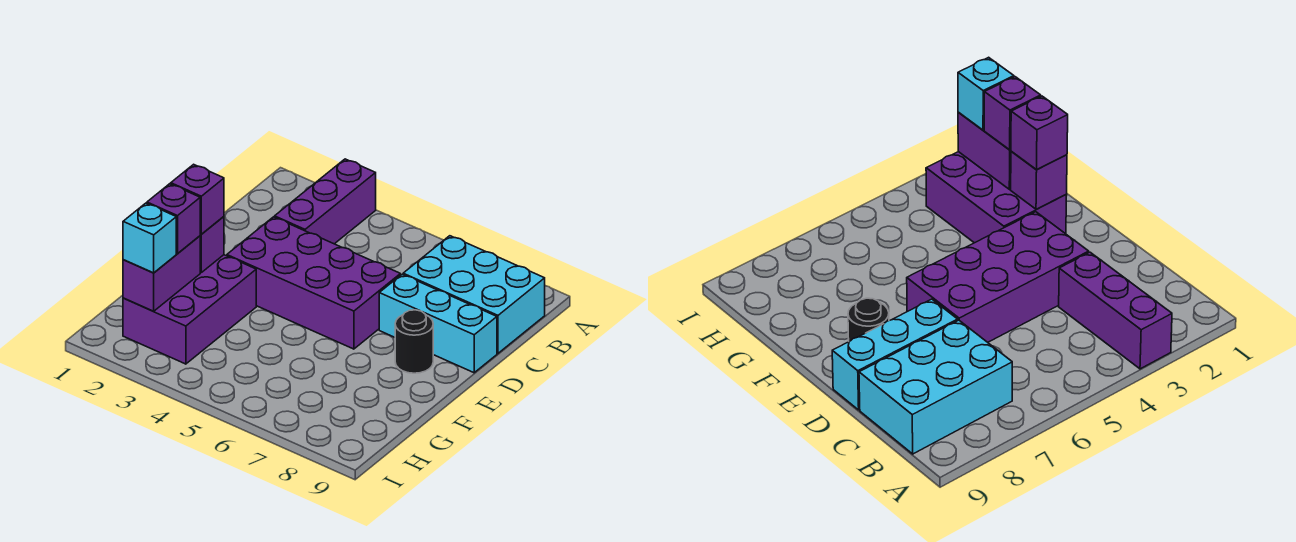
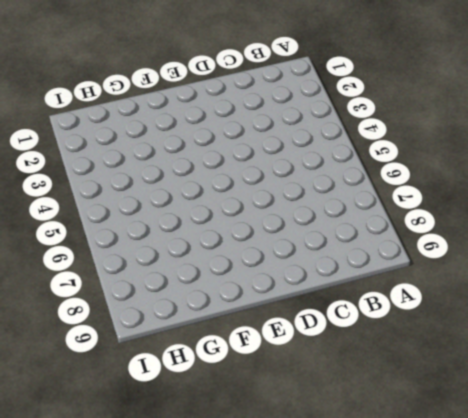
none -> purple 1x3 brick [275,159,376,244]
none -> cyan 2x3 brick [403,236,545,353]

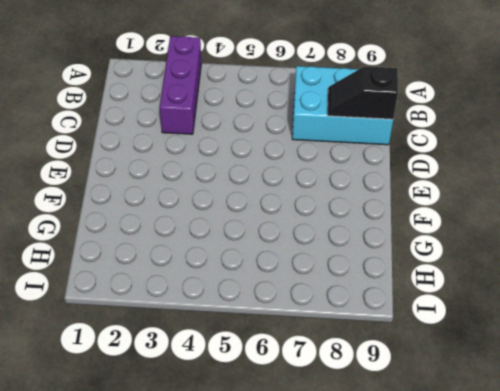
black 1x2 slope [327,67,398,119] -> none
none -> purple 2x4 brick [227,217,400,349]
none -> cyan 1x3 brick [379,274,497,373]

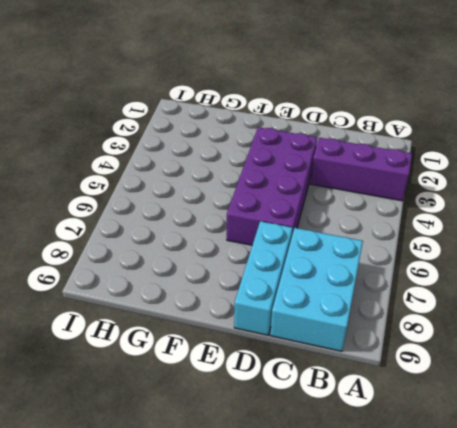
none -> black 1x1 round brick [395,310,433,373]
none -> purple 2x3 brick [123,255,256,364]

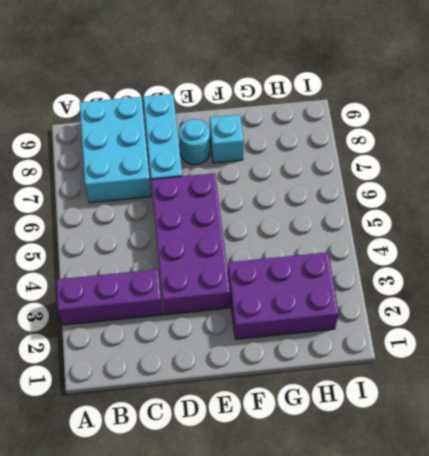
cyan 1x1 round brick [179,119,210,165] -> black 1x1 round brick [395,310,433,373]
cyan 1x1 brick [210,115,244,163] -> cyan 1x1 brick moved to [123,203,176,273]
none -> purple 1x1 brick [200,217,224,272]
none -> purple 1x2 brick [123,236,200,311]

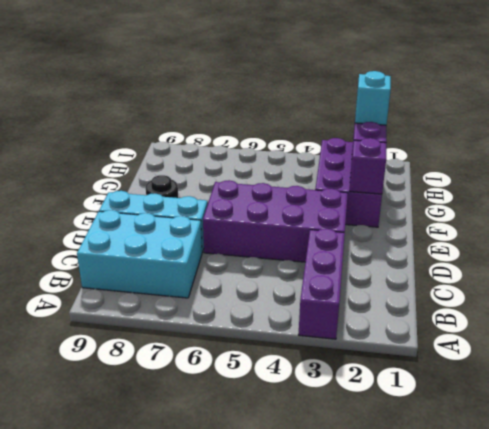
none -> purple 1x1 brick [171,164,224,234]
none -> purple 1x1 brick [147,184,200,254]

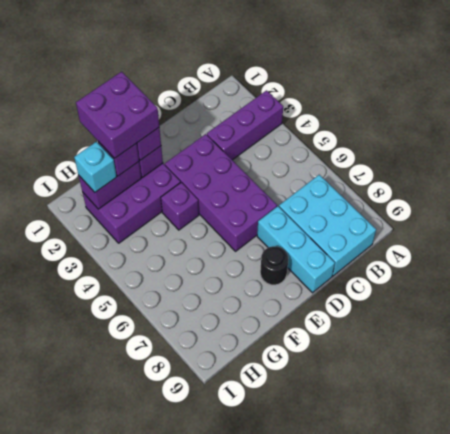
purple 2x2 brick [76,72,159,158] -> none
purple 1x1 brick [161,182,199,230] -> none

